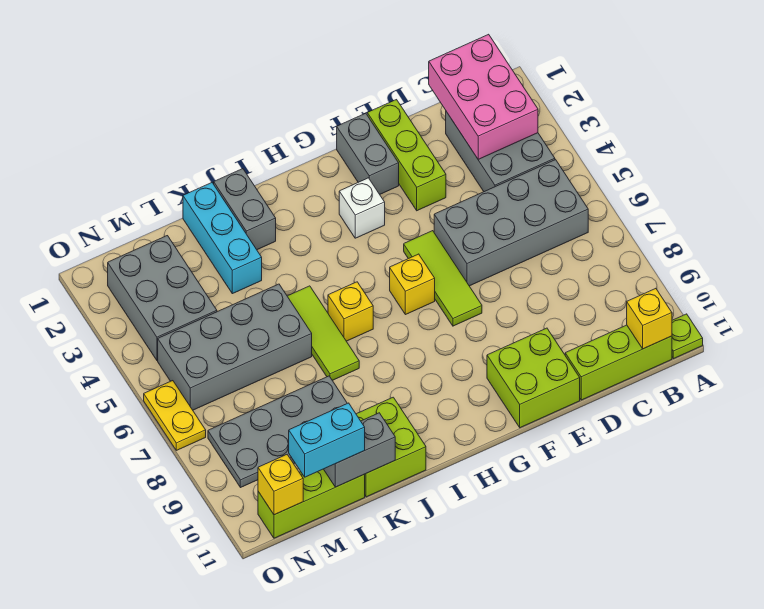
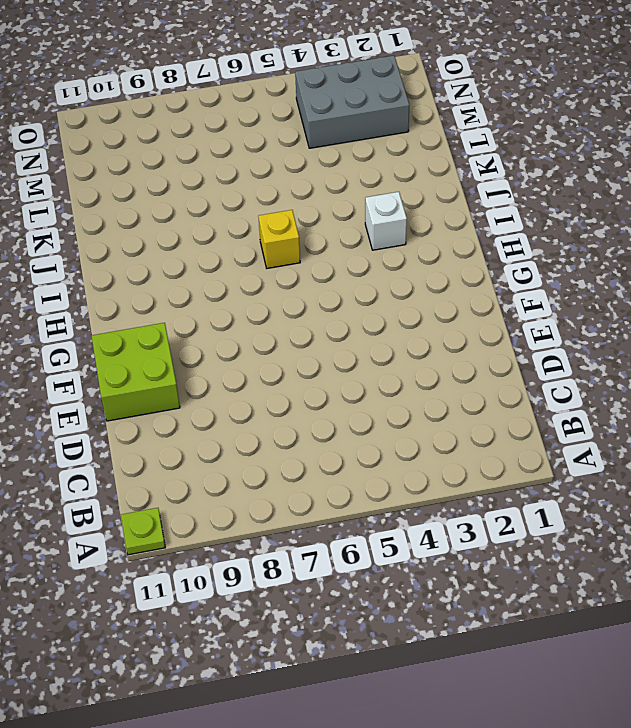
white 1x1 brick [365,192,407,250] -> white 1x1 brick moved to [339,178,385,238]
none -> grey 2x3 brick [446,112,555,192]
none -> grey 2x4 brick [434,160,588,286]
none -> lime 1x3 brick [565,325,672,400]

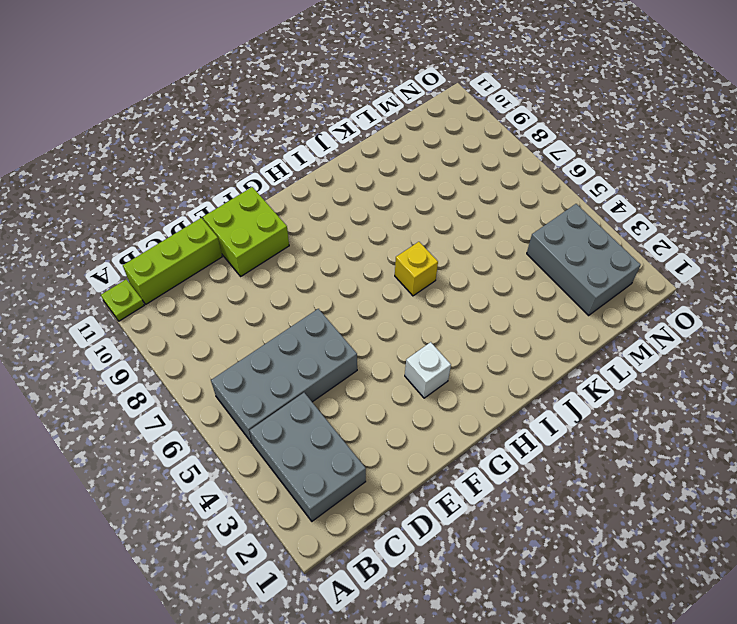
none -> lime 1x3 brick [367,100,446,211]
none -> grey 1x2 brick [337,113,399,194]
none -> lime 1x3 tile [404,231,482,326]

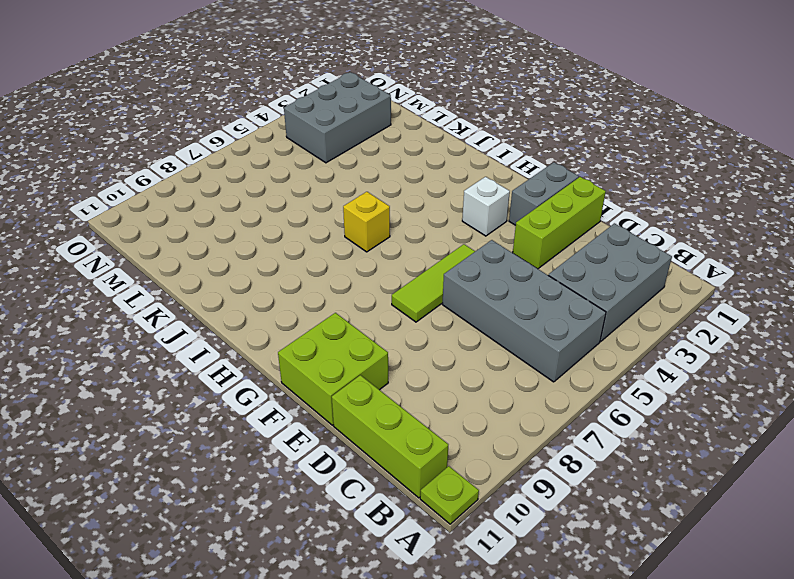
none -> yellow 1x1 brick [390,254,435,315]
none -> grey 1x2 brick [214,169,276,250]
none -> lime 1x3 tile [287,286,359,380]

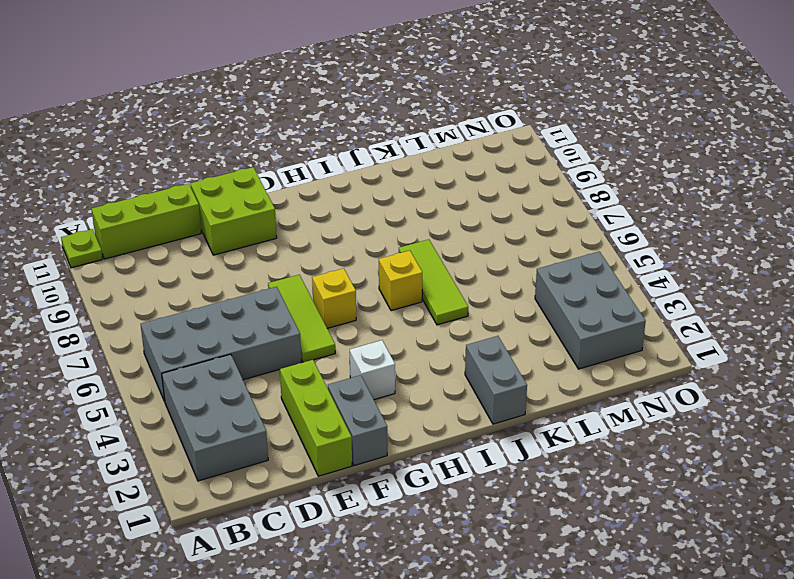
none -> lime 2x2 brick [356,397,426,497]
none -> cyan 1x3 brick [183,183,262,294]
none -> grey 2x4 brick [158,284,312,410]

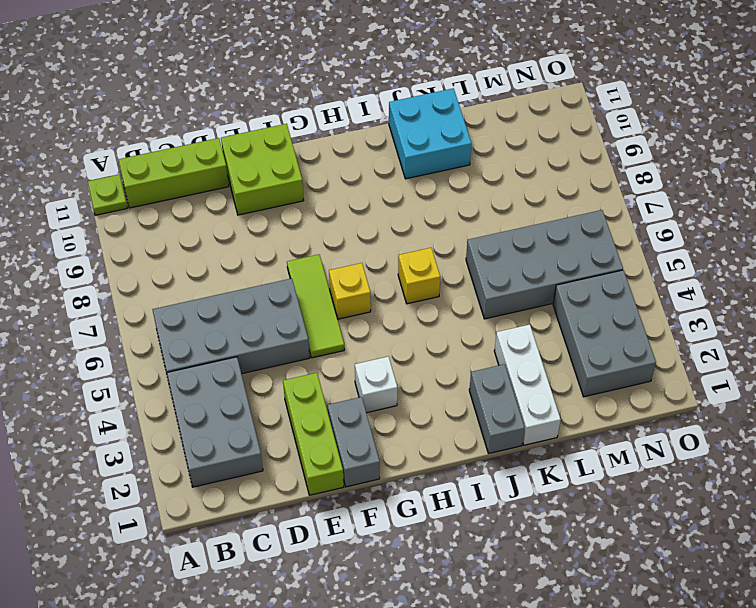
cyan 2x2 brick [389,88,471,179] -> lime 2x2 brick [356,397,426,497]
white 1x3 brick [494,325,561,445] -> cyan 1x3 brick [183,183,262,294]
none -> lime 1x3 tile [287,286,359,380]
none -> grey 2x4 plate [208,376,347,488]
none -> lime 1x3 brick [258,469,365,538]

